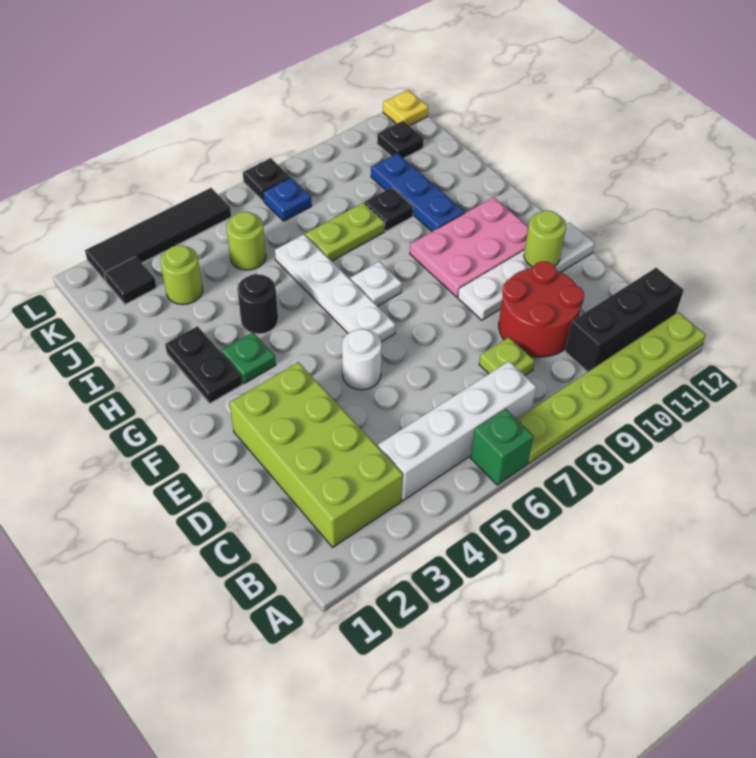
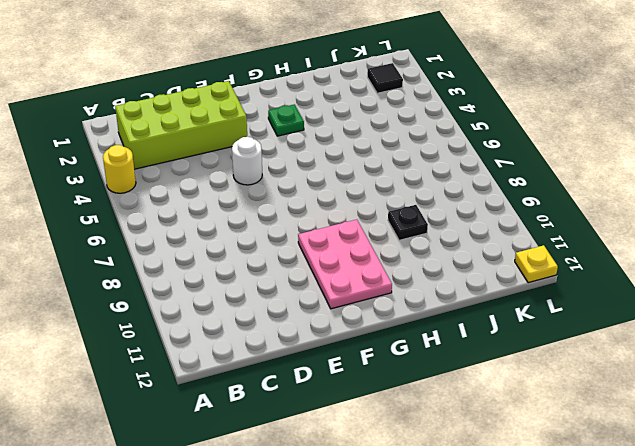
yellow 1x1 round brick [103,145,136,193] -> none
none -> green 1x1 brick [471,409,534,485]
none -> lime 1x6 plate [517,312,706,463]
none -> white 1x4 brick [378,361,536,501]

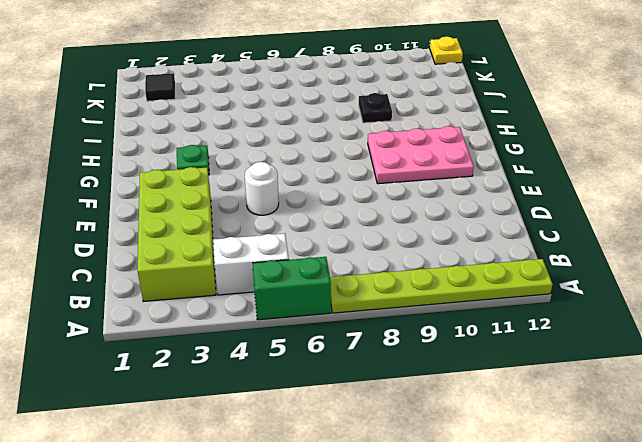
green 1x2 brick [253,257,331,320] -> green 1x1 brick [471,409,534,485]
white 1x2 brick [213,234,289,295] -> white 1x4 brick [378,361,536,501]
none -> black 1x3 brick [565,268,684,372]
none -> lime 1x1 plate [479,337,535,375]
none -> red 2x2 round brick [499,261,584,357]

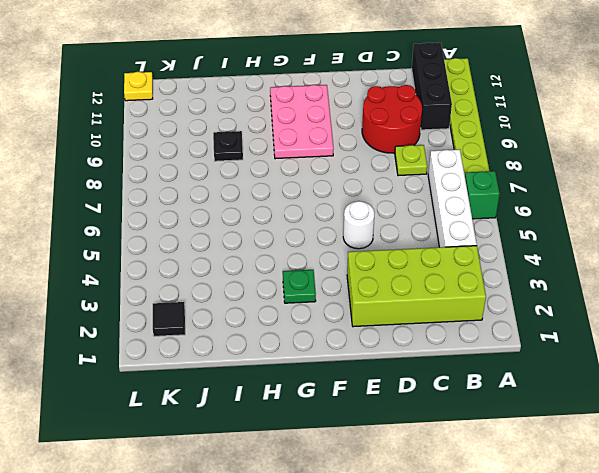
none -> white 1x4 plate [458,223,594,320]
none -> white 1x4 plate [275,234,396,342]
none -> black 1x2 plate [165,326,242,403]

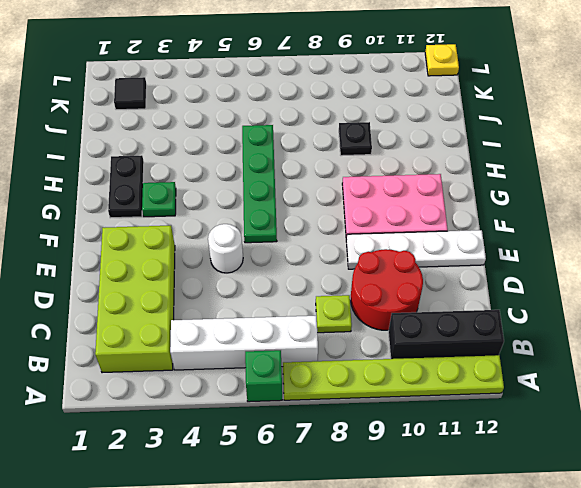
green 1x4 plate [242,125,277,243] -> white 1x4 plate [275,234,396,342]
none -> white 1x1 plate [350,261,402,306]
none -> black 1x1 round brick [237,274,278,334]
none -> blue 1x3 plate [371,153,465,232]

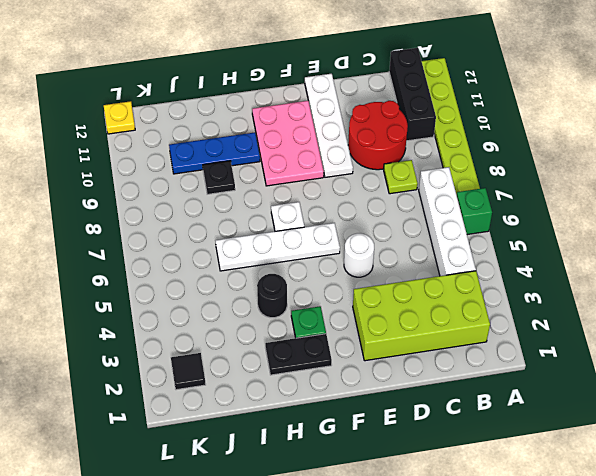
none -> lime 1x2 plate [305,203,385,261]
none -> lime 1x1 round brick [160,245,203,305]
none -> lime 1x1 round brick [226,211,266,270]

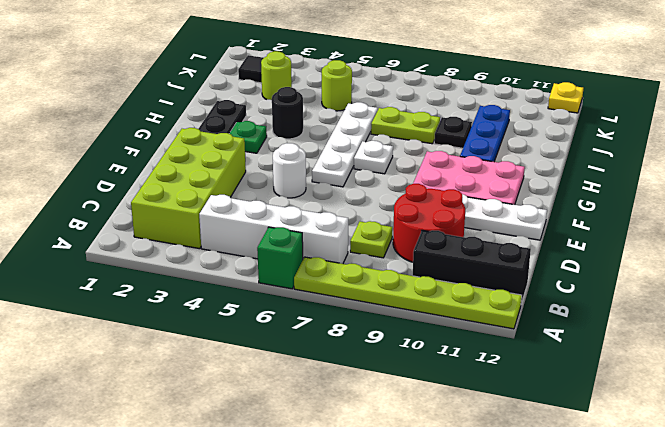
none -> blue 1x1 plate [263,178,312,221]
none -> black 1x1 plate [377,121,424,158]
none -> black 1x4 tile [85,188,231,281]

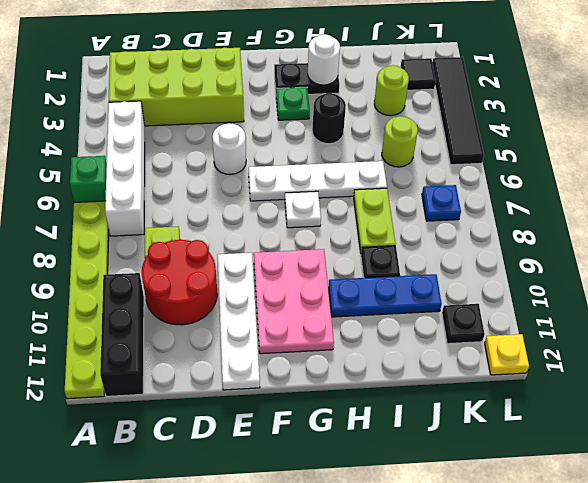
white 1x1 round brick [308,34,340,85] -> none
none -> black 1x1 plate [243,158,290,201]
none -> lime 1x1 round brick [524,211,566,267]

